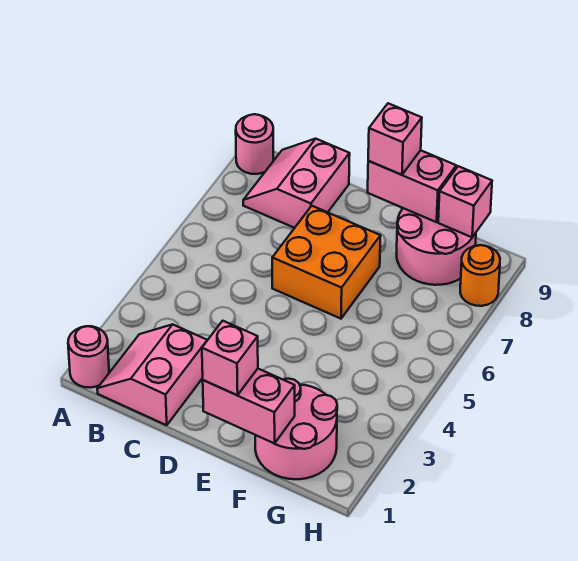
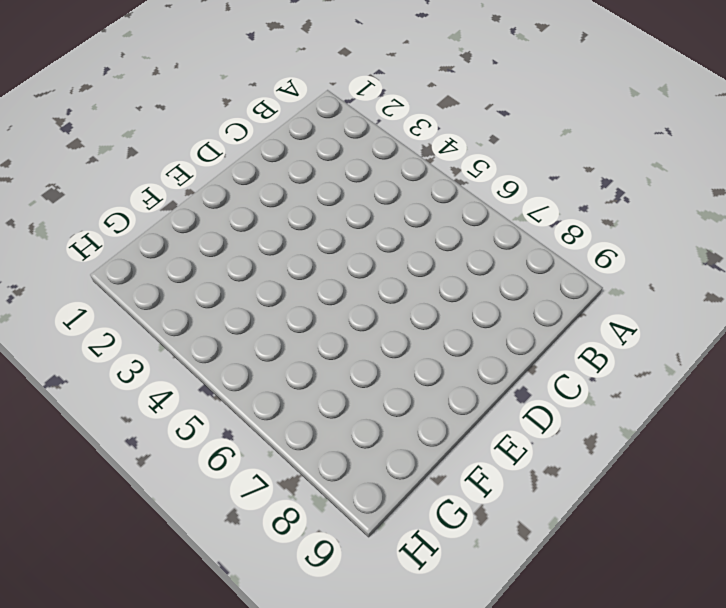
none -> pink 1x1 round brick [68,326,109,388]
none -> pink 1x1 round brick [236,114,274,174]
none -> pink 2x2 slope [97,324,207,425]

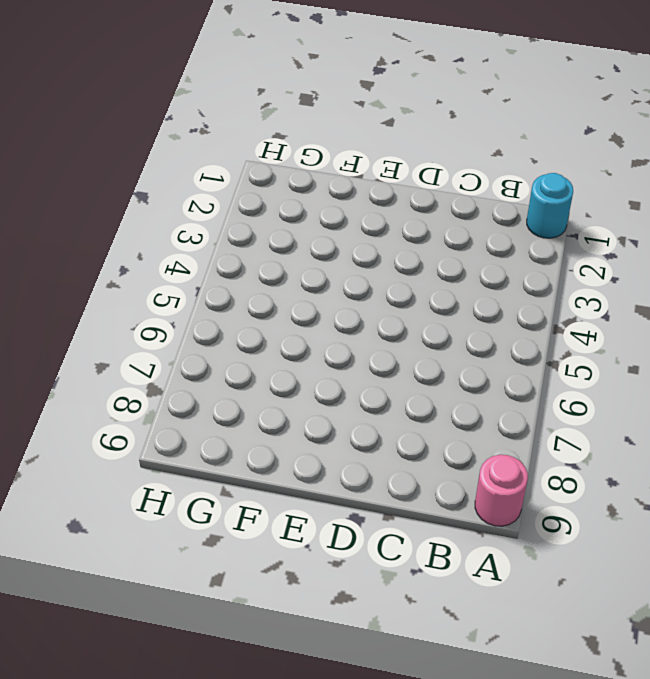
cyan 1x1 round brick [527,173,573,238] -> pink 1x1 round brick [68,326,109,388]
none -> pink 2x2 slope [97,324,207,425]
none -> pink 2x2 slope [243,139,350,228]
none -> orange 2x2 brick [272,206,381,319]

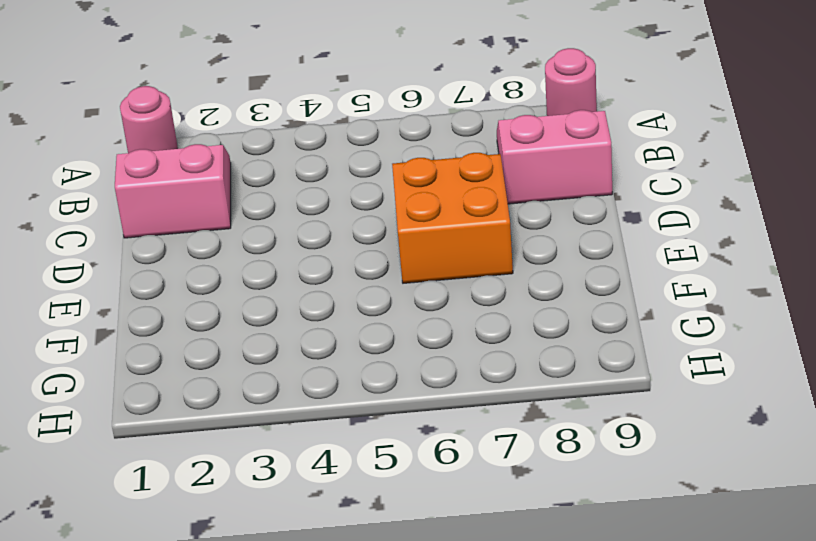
none -> pink 2x2 round brick [255,379,337,479]
none -> pink 2x2 round brick [396,208,476,285]
none -> orange 1x1 round brick [460,245,500,306]

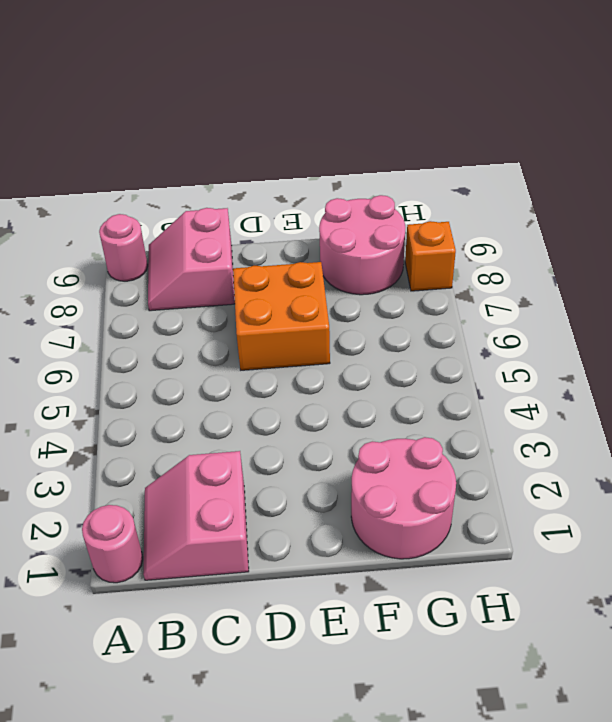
orange 1x1 brick [405,221,456,291] -> orange 1x1 round brick [460,245,500,306]
none -> pink 1x2 brick [203,369,295,443]
none -> pink 1x2 brick [368,150,456,222]
none -> pink 1x1 brick [438,166,492,237]

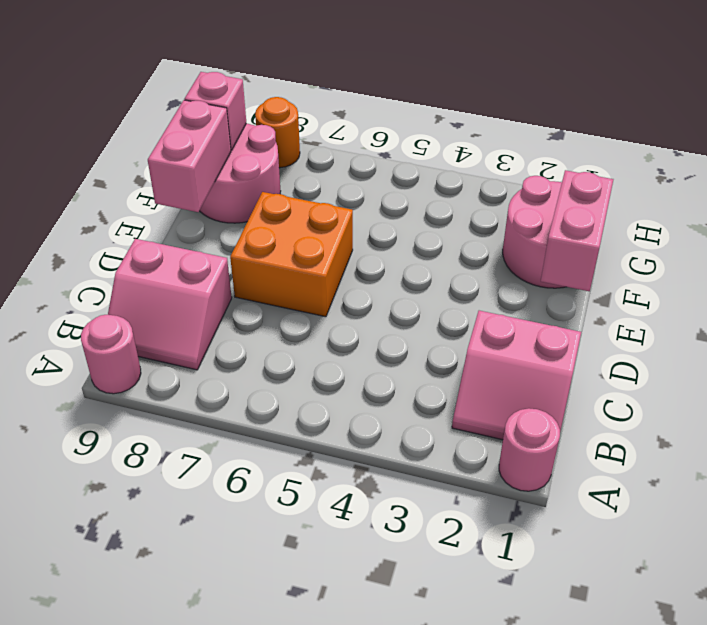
none -> pink 1x1 brick [202,321,258,395]
none -> pink 1x1 brick [368,103,422,175]

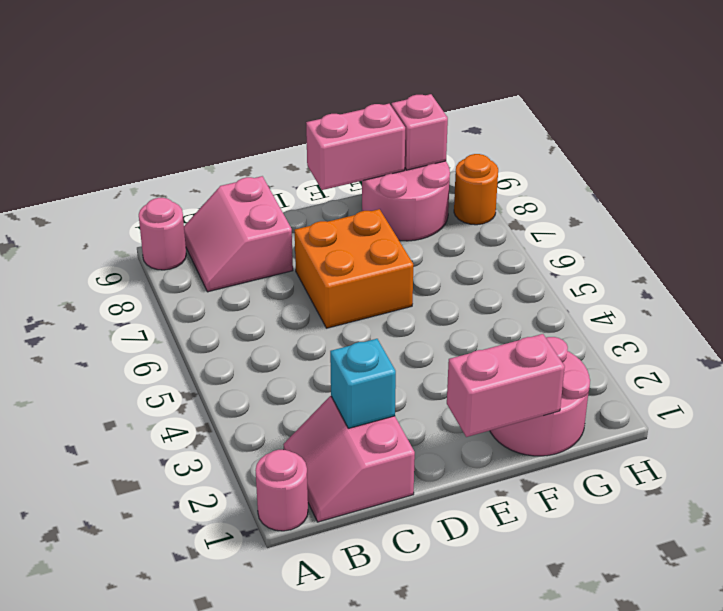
cyan 1x1 brick [330,339,396,428] -> none
none -> pink 1x1 brick [202,321,258,395]
none -> pink 1x1 brick [368,103,422,175]

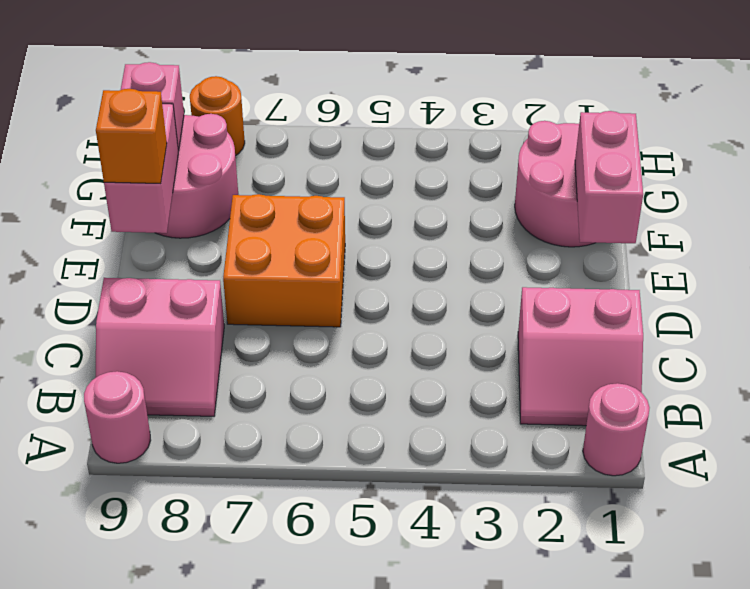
orange 1x1 brick [96,89,167,183] -> pink 1x1 brick [368,103,422,175]
none -> pink 1x1 brick [202,321,258,395]

